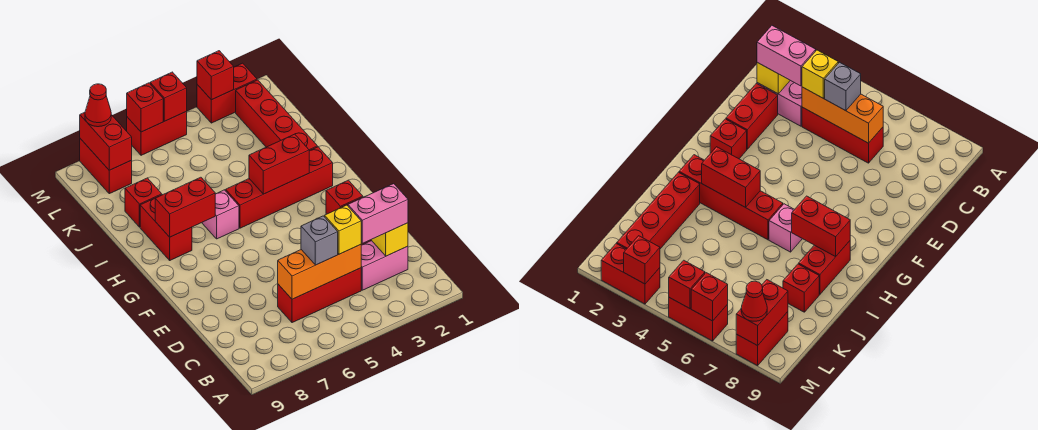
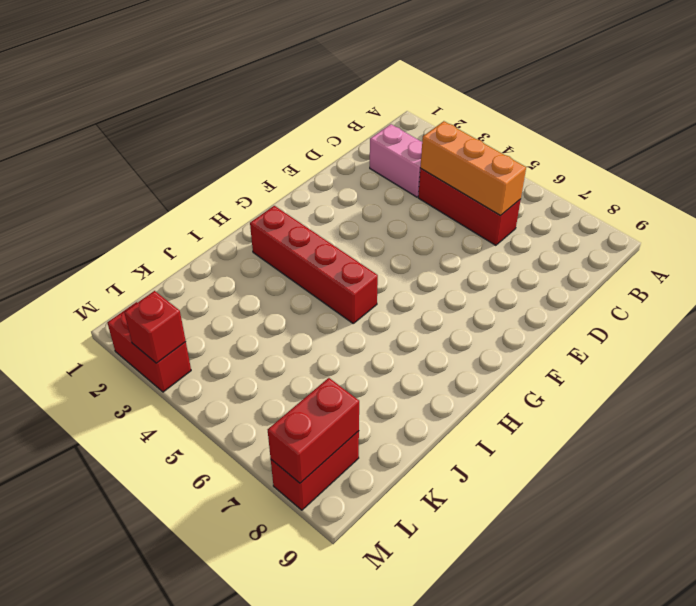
none -> red 1x2 brick [726,83,778,149]
none -> red 1x1 brick [326,180,363,214]
none -> pink 1x1 brick [202,190,239,239]

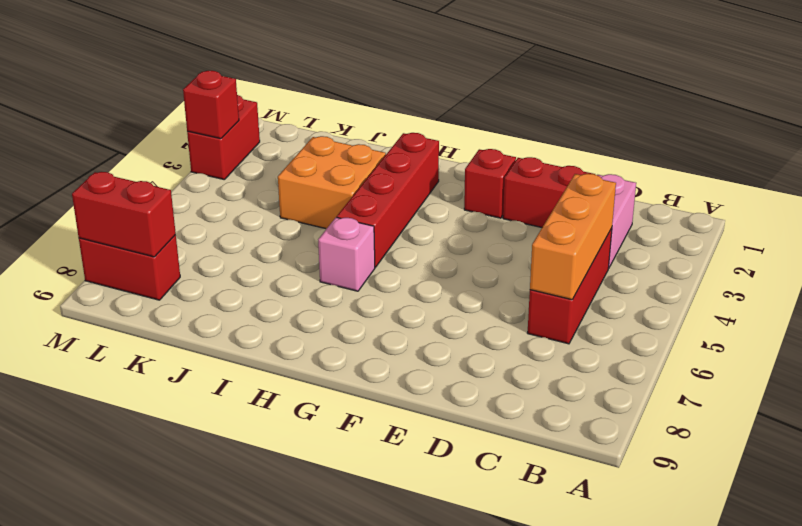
orange 2x2 brick [278,136,386,229] -> none
none -> red 1x2 brick [140,198,192,260]
none -> red 1x4 brick [236,80,318,151]
none -> red 1x1 brick [125,178,162,227]

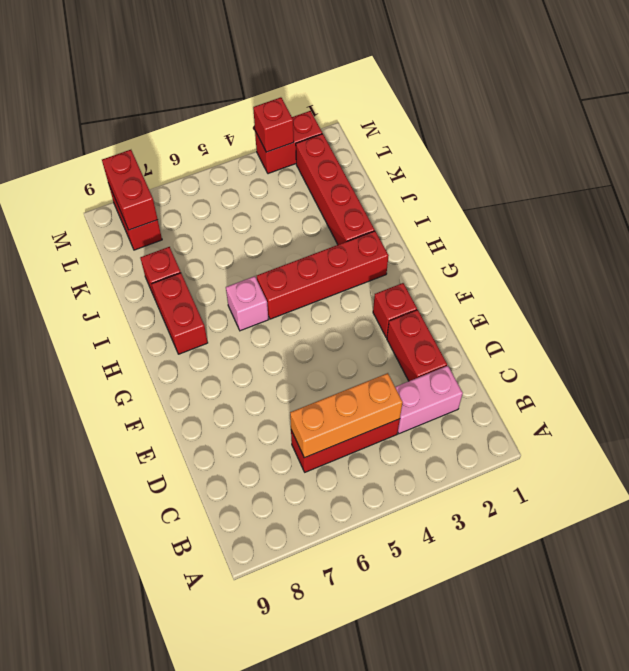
none -> red 1x2 brick [127,111,187,155]
none -> yellow 1x1 brick [371,223,408,256]
none -> red 1x2 brick [249,134,309,194]

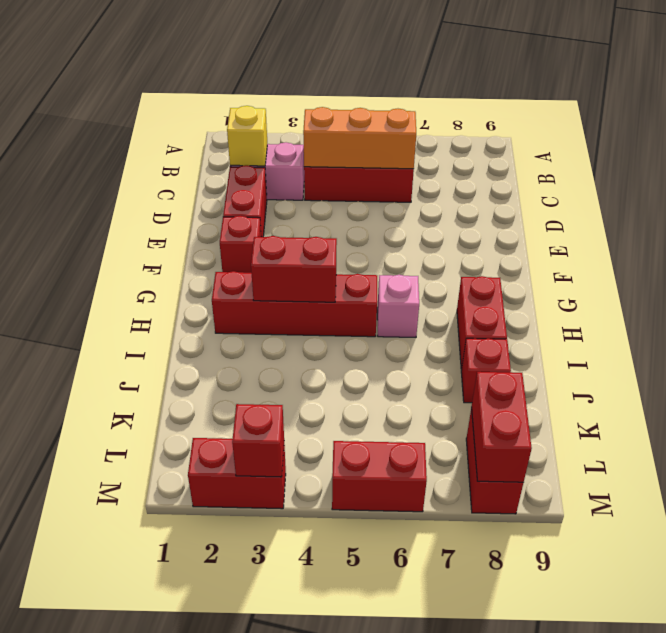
none -> red 1x4 brick [236,80,318,151]
none -> red 1x2 brick [155,177,215,237]
none -> red 1x1 brick [150,72,187,121]

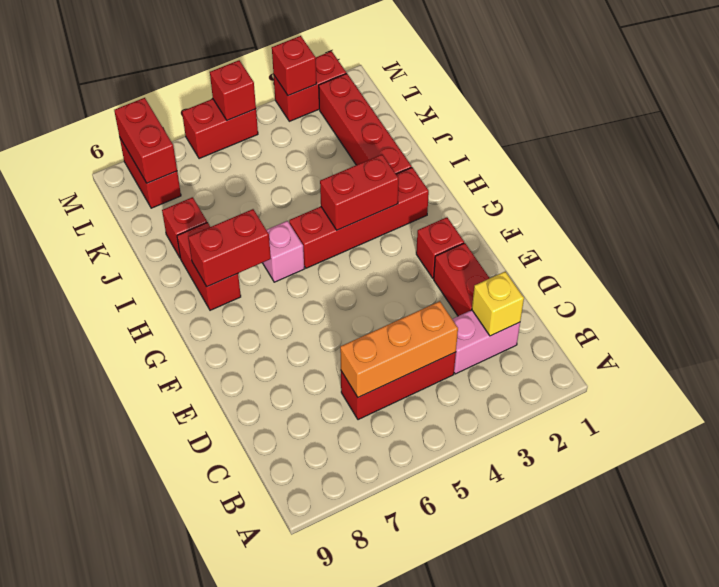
none -> red 1x1 brick [127,83,163,132]
none -> pink 1x2 brick [348,184,408,243]
none -> yellow 1x1 brick [325,205,361,254]

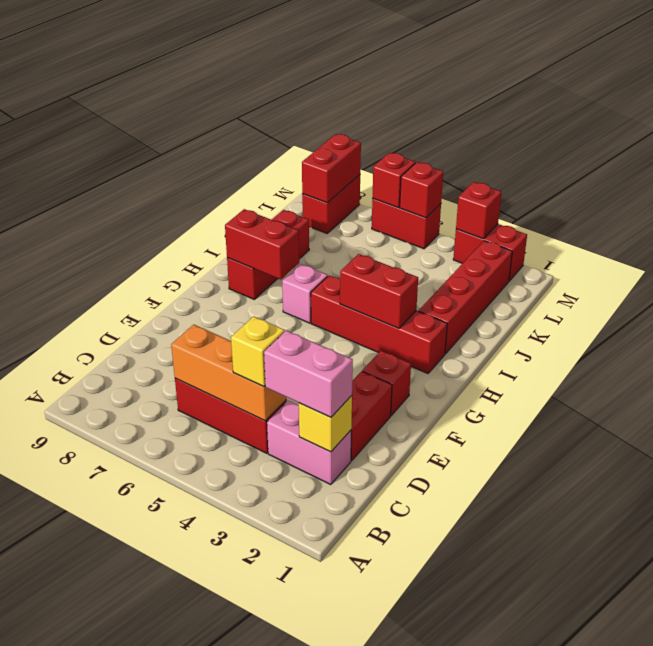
none -> grey 1x1 brick [301,216,338,265]
none -> red 1x1 cone [85,84,111,127]

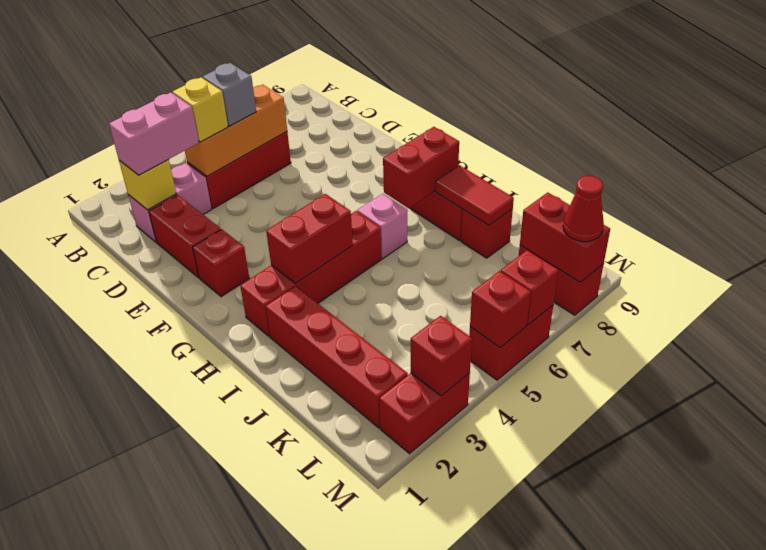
red 1x2 tile [436,165,514,225] -> none

